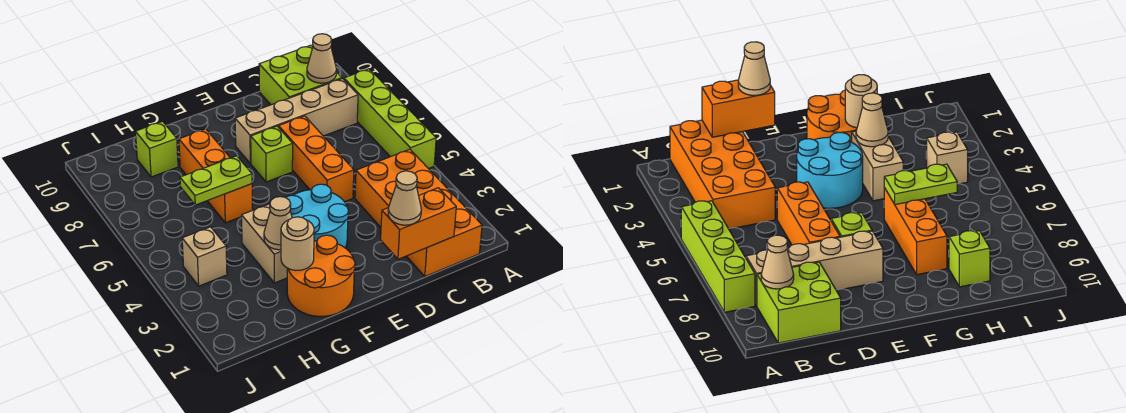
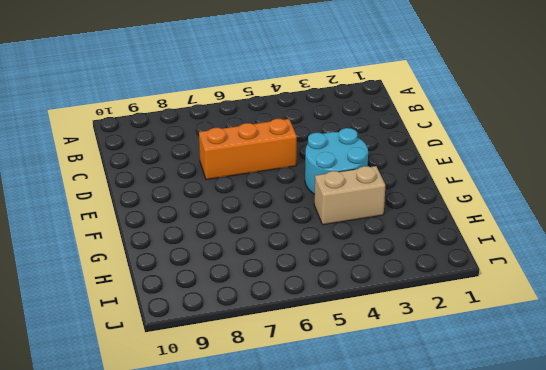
none -> lime 1x4 brick [344,69,436,169]
none -> orange 2x4 brick [355,149,482,276]
none -> tan 1x4 brick [235,79,358,164]

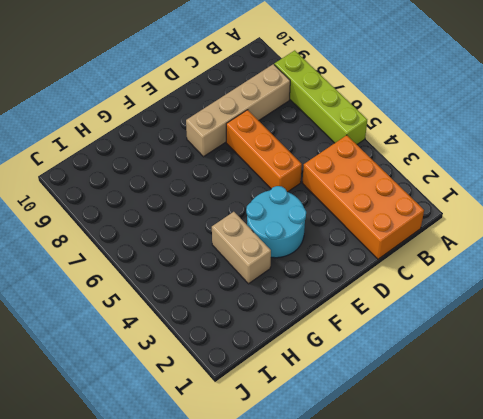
none -> lime 2x2 brick [259,45,342,105]
none -> lime 1x1 brick [251,126,293,182]
none -> orange 2x2 round brick [287,235,355,316]

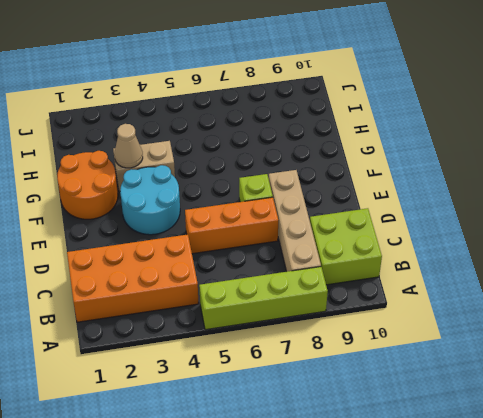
none -> orange 1x3 brick [179,129,253,223]
none -> lime 1x1 brick [136,121,178,177]
none -> tan 1x1 brick [182,227,227,286]

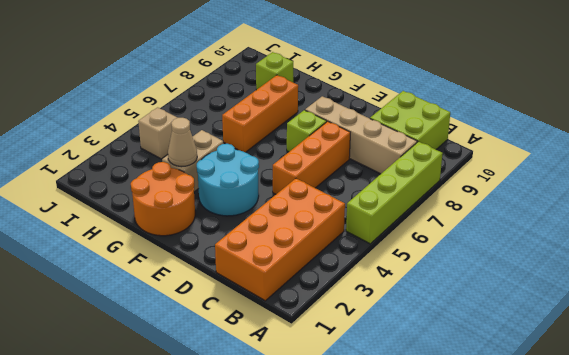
none -> tan 1x1 cone [307,34,336,83]
none -> orange 1x2 brick [381,188,456,259]
none -> tan 1x1 round brick [281,217,314,270]

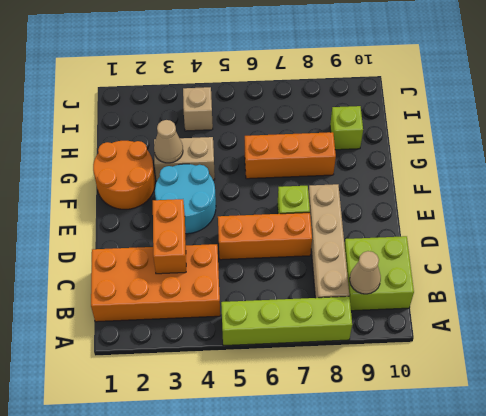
orange 1x2 brick [153,199,186,274] -> orange 1x2 brick moved to [381,188,456,259]
none -> tan 1x1 round brick [281,217,314,270]
none -> lime 1x2 plate [180,156,252,205]
none -> tan 1x1 cone [388,171,421,225]

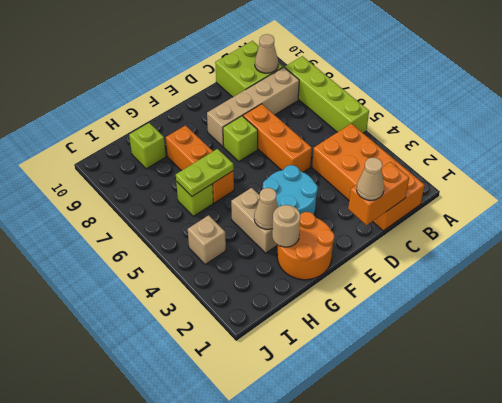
lime 1x1 brick [176,182,213,216] -> none

